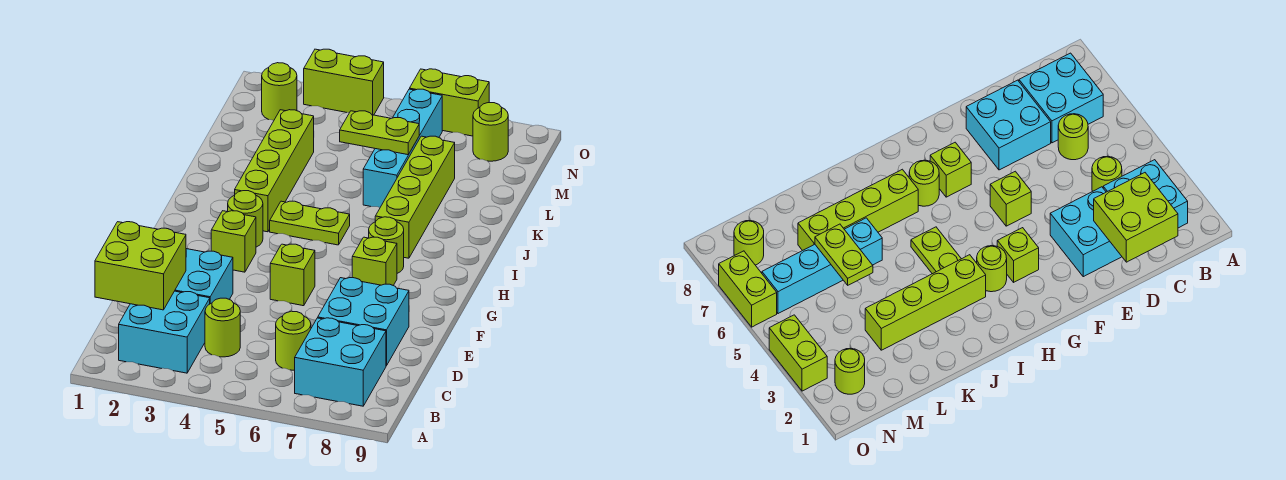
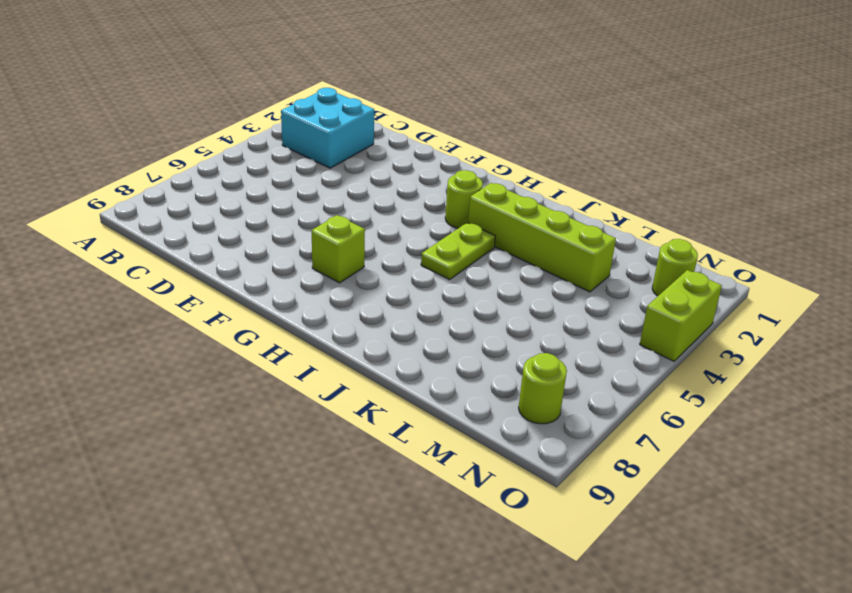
none -> cyan 2x2 brick [295,318,386,406]
none -> lime 1x1 round brick [205,298,240,357]
none -> lime 1x1 round brick [276,311,311,370]

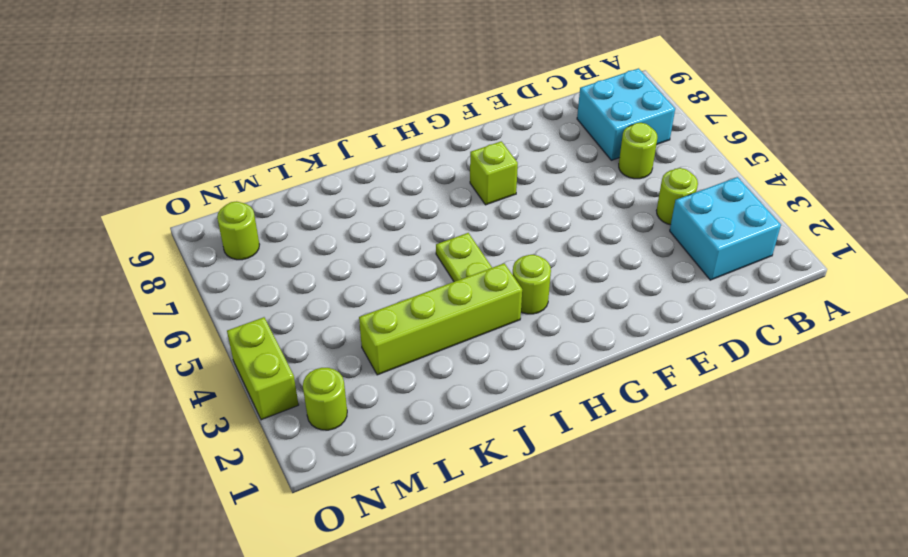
none -> cyan 2x2 brick [175,249,233,304]
none -> cyan 2x2 brick [318,278,409,366]
none -> lime 1x1 brick [270,244,315,306]

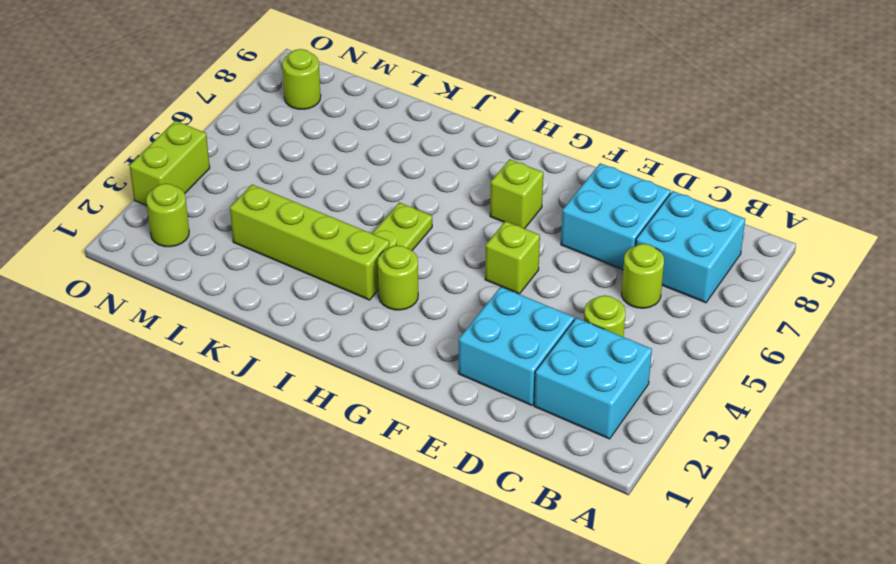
none -> lime 1x1 brick [211,211,256,272]
none -> lime 1x1 round brick [369,217,404,273]
none -> lime 1x4 brick [375,136,455,258]

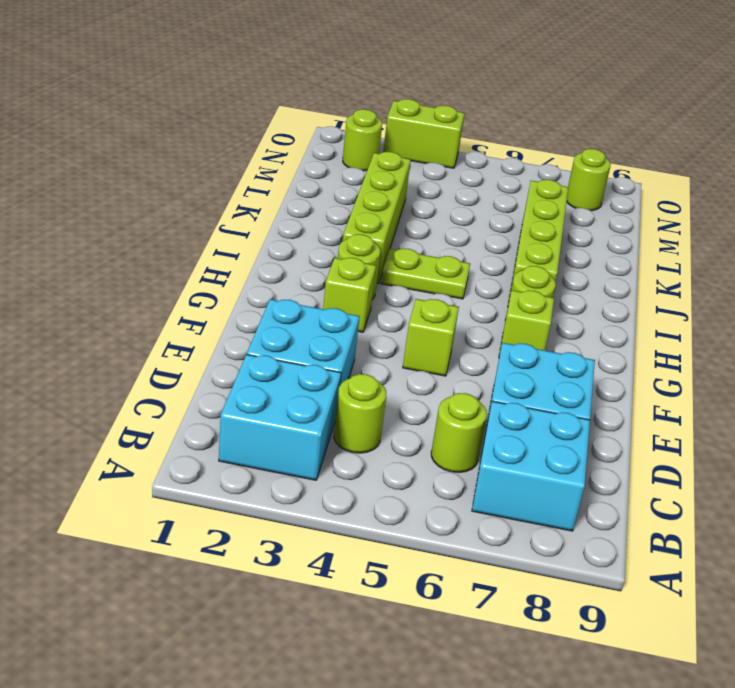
none -> cyan 1x4 brick [363,89,442,207]
none -> lime 1x2 brick [410,69,489,136]
none -> lime 2x2 brick [95,222,186,310]

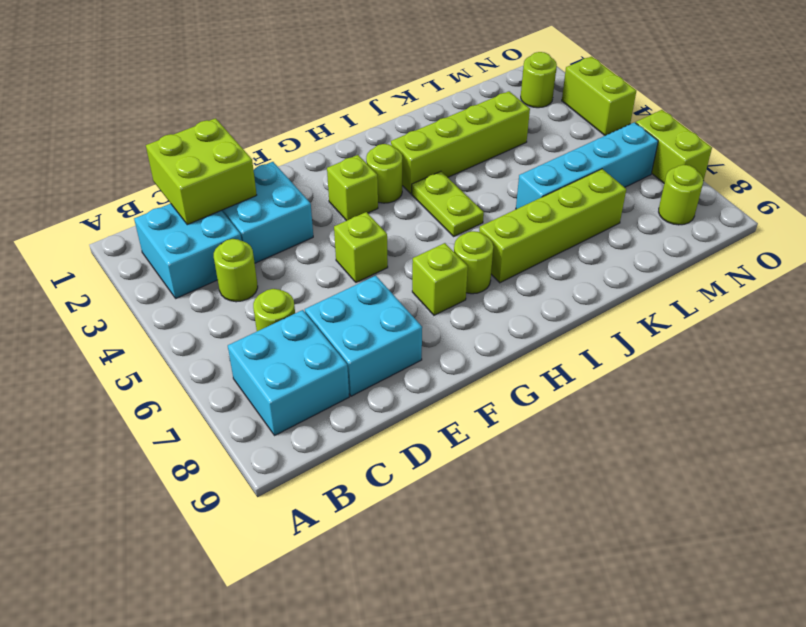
none -> lime 1x2 plate [340,111,419,155]

